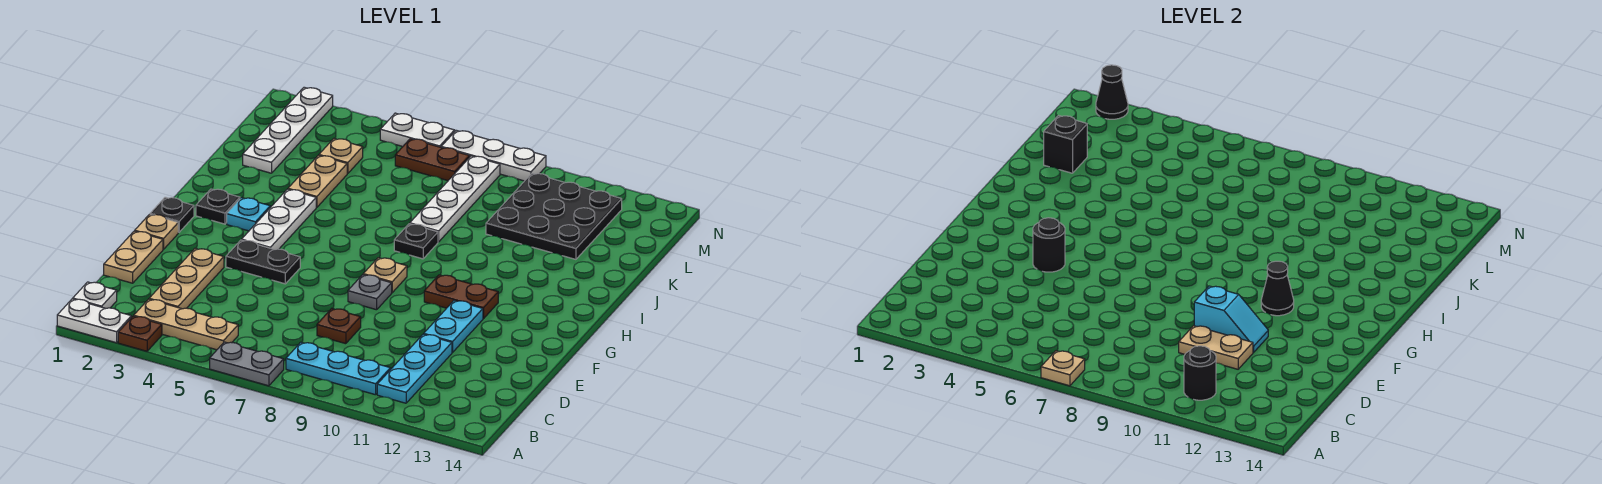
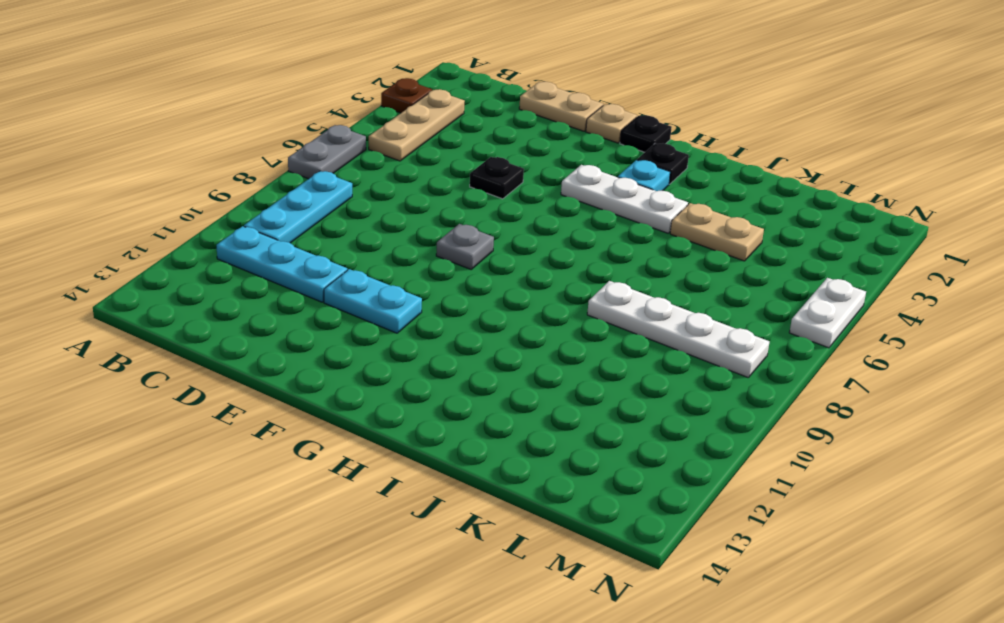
black 1x1 plate [470,157,524,199] -> black 1x1 plate moved to [394,224,438,259]
none -> white 1x2 plate [57,299,131,343]
none -> white 1x1 plate [73,282,117,308]
none -> tan 1x3 plate [149,249,224,309]
none -> brown 1x1 plate [317,309,361,344]

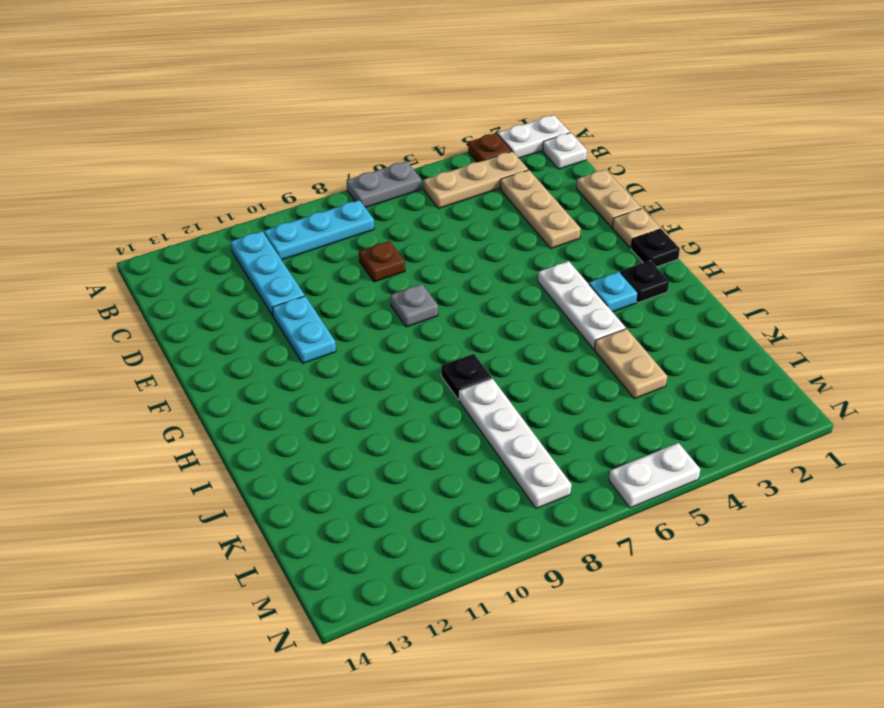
none -> black 1x2 plate [226,240,300,284]
none -> tan 1x1 plate [363,258,407,293]
none -> brown 1x2 plate [424,275,498,319]
none -> white 1x4 plate [243,87,333,173]

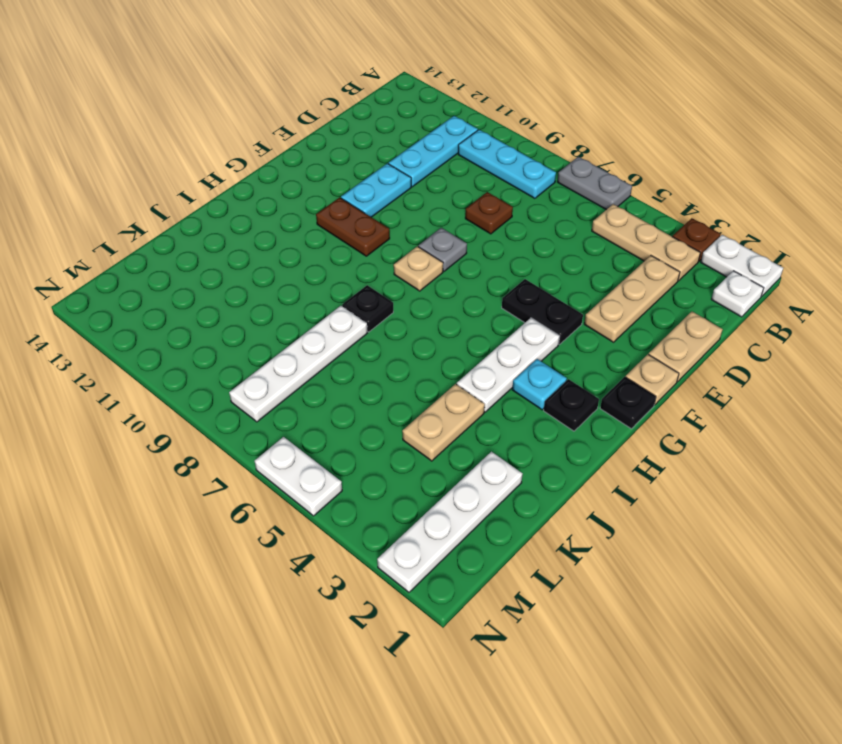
none -> black 3x3 plate [486,173,622,259]
none -> tan 1x1 plate [319,139,363,174]
none -> brown 1x2 plate [395,139,470,181]
none -> white 1x3 plate [441,130,546,181]

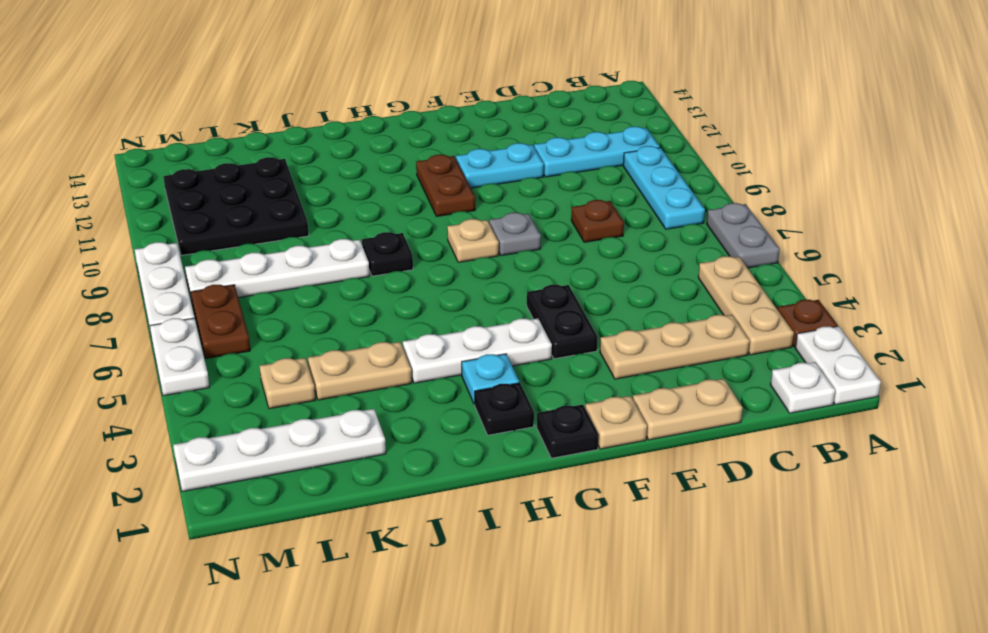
none -> tan 1x1 plate [1041,351,1085,386]
none -> black 1x1 round brick [1184,346,1216,400]
none -> tan 1x2 plate [1179,326,1253,369]
none -> cyan 1x2 slope [1194,286,1268,352]

